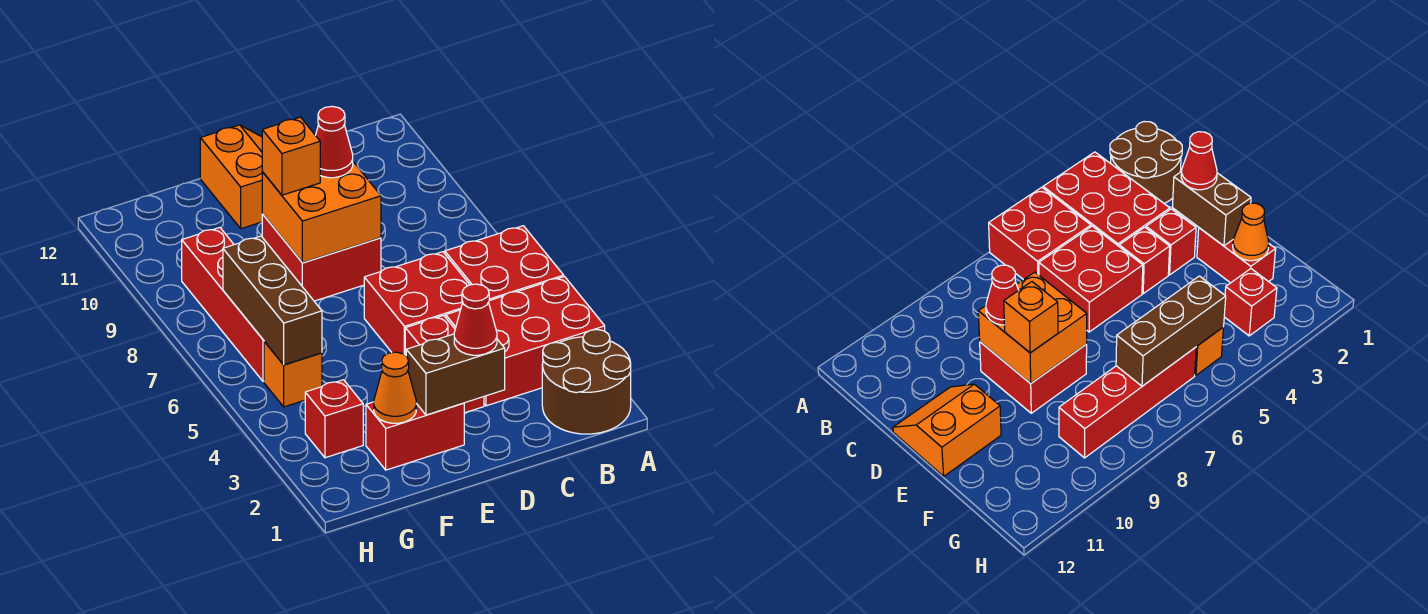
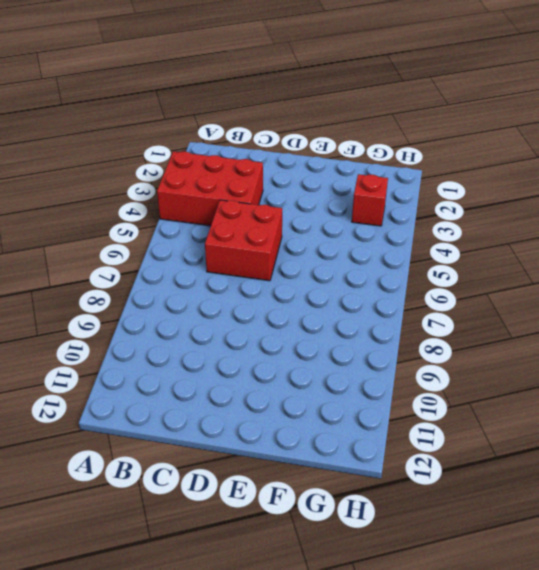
none -> brown 2x2 round brick [542,330,631,434]
none -> red 2x2 brick [445,226,564,300]
none -> red 1x1 brick [1146,209,1196,275]

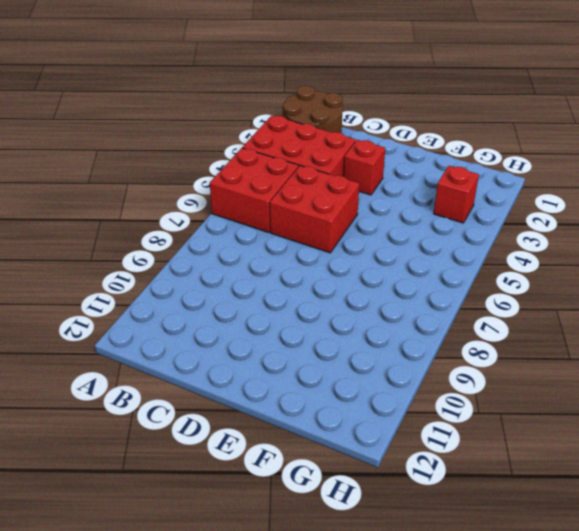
none -> red 1x1 brick [405,315,455,356]
none -> red 2x2 brick [262,214,381,301]
none -> orange 2x2 slope [200,125,262,229]

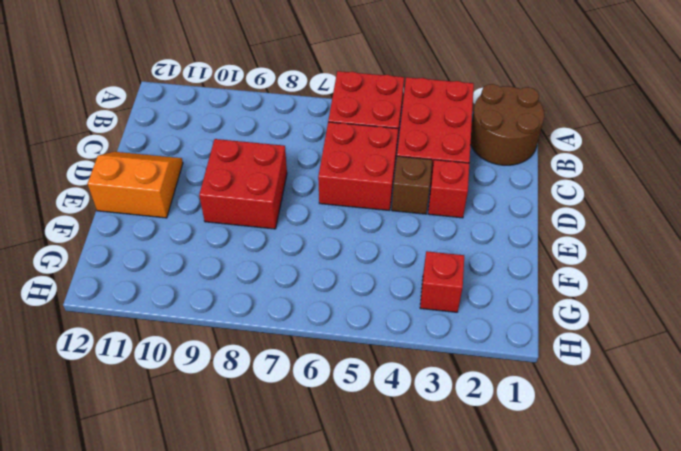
brown 1x1 brick [392,156,432,214] -> red 1x1 brick [405,315,455,356]
none -> red 1x2 brick [366,402,464,470]
none -> orange 1x1 brick [264,342,322,407]
none -> red 1x4 brick [182,228,264,382]

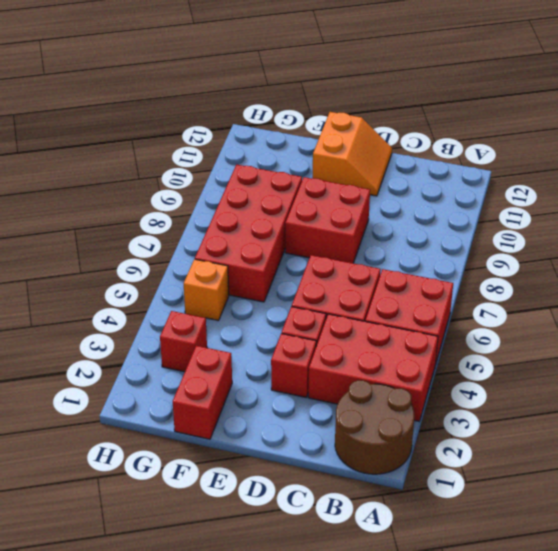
red 1x2 brick [173,346,232,439] -> red 1x2 brick turned to [366,402,464,470]
red 2x4 brick [195,165,302,302] -> red 1x4 brick [182,228,264,382]
none -> brown 1x2 brick [406,334,505,415]
none -> orange 2x2 brick [262,162,381,263]
none -> orange 1x1 cone [374,352,416,423]

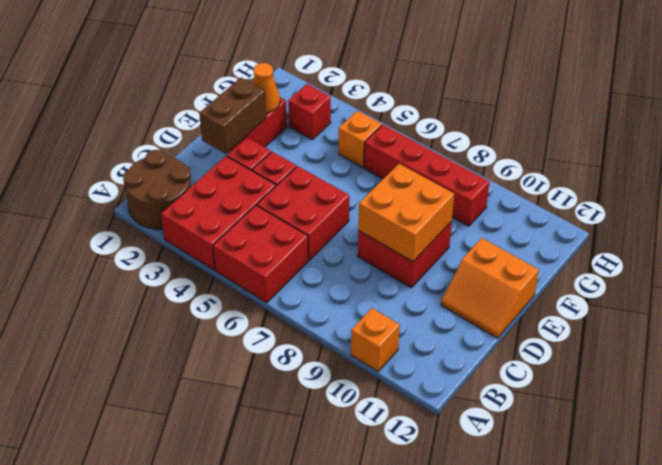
orange 1x1 brick [351,308,400,372] -> orange 1x1 brick moved to [262,117,320,195]
none -> brown 1x3 brick [223,236,322,365]
none -> red 1x1 cone [454,284,497,355]
none -> red 1x1 cone [316,106,353,178]

